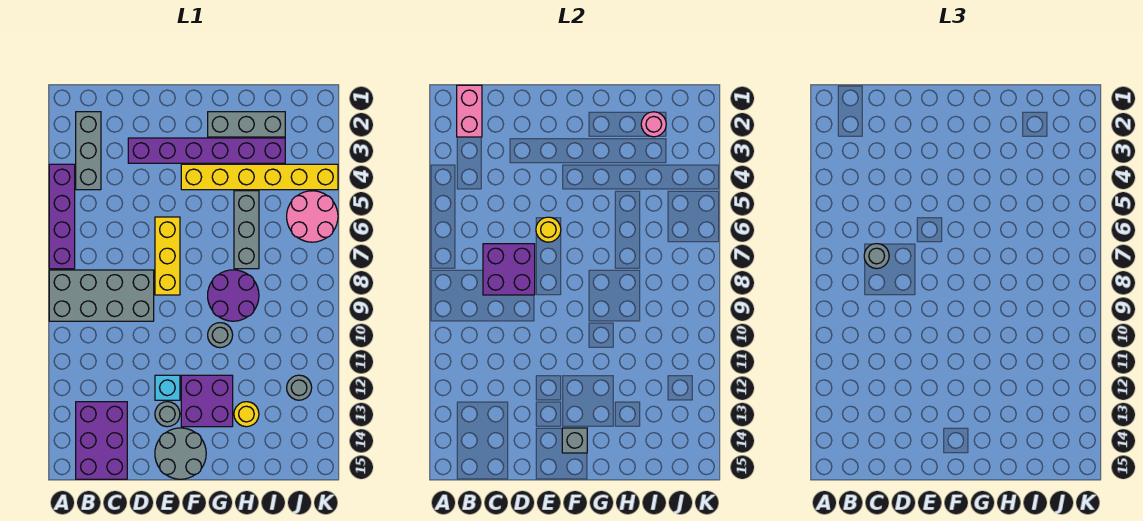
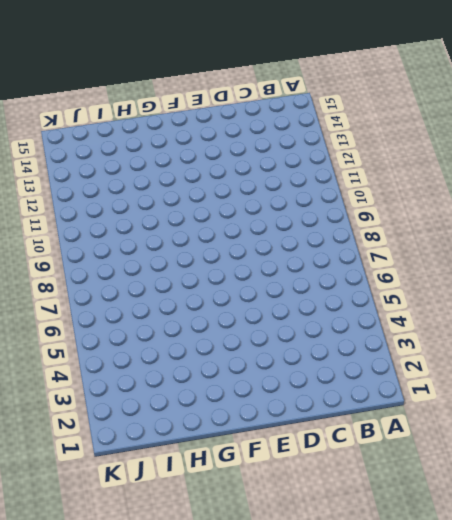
none -> purple 1x4 brick [49,164,75,269]
none -> grey 2x4 brick [49,270,154,321]
none -> grey 1x3 brick [76,112,101,190]

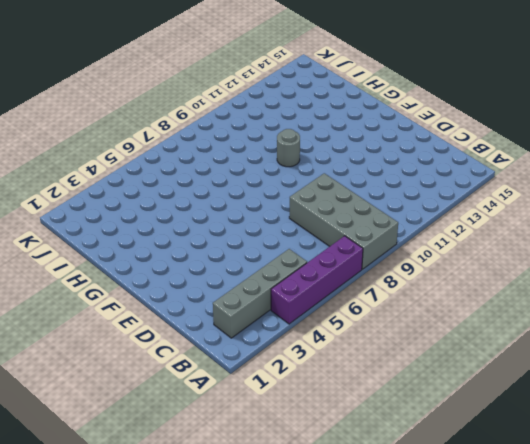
grey 1x4 brick [213,249,307,338] -> grey 1x3 brick [76,112,101,190]
none -> purple 2x3 brick [76,402,127,479]
none -> purple 1x6 brick [128,138,285,163]
none -> yellow 1x3 brick [155,217,180,295]

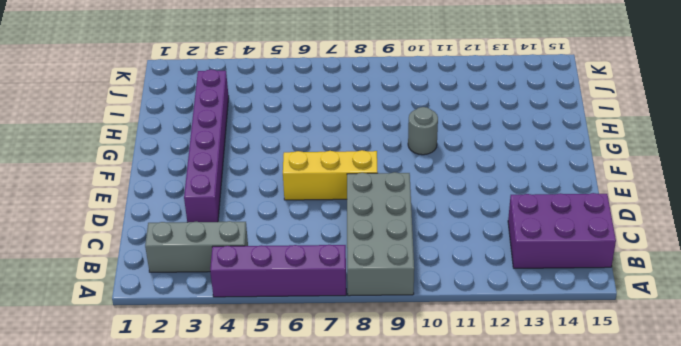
none -> cyan 1x1 brick [155,375,180,400]
none -> grey 1x1 round brick [155,402,180,427]
none -> grey 2x2 round brick [155,428,206,479]

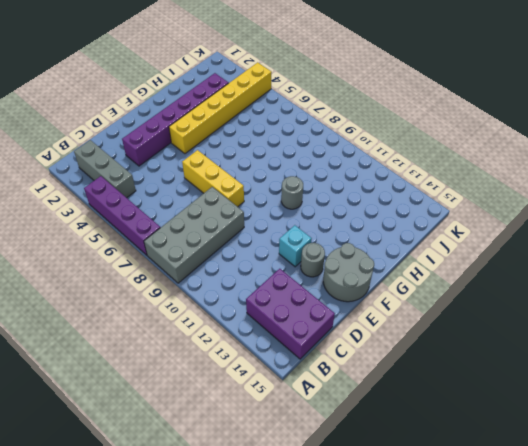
none -> purple 2x2 brick [181,375,233,427]
none -> grey 1x3 brick [208,112,285,137]
none -> purple 2x2 round brick [208,270,259,321]

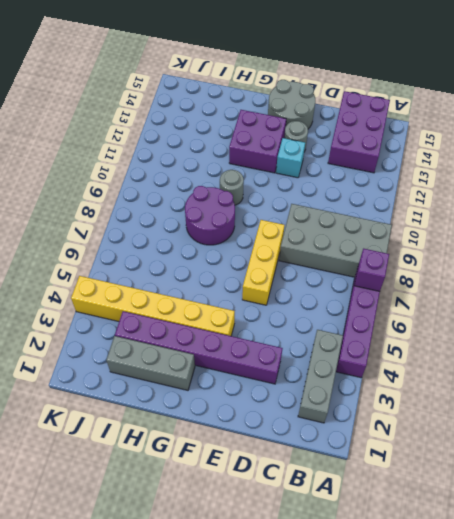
purple 1x1 brick [354,249,389,291] -> none
none -> grey 1x3 brick [234,191,259,269]
none -> yellow 1x1 round brick [234,402,259,427]
none -> pink 2x2 round brick [287,191,338,242]

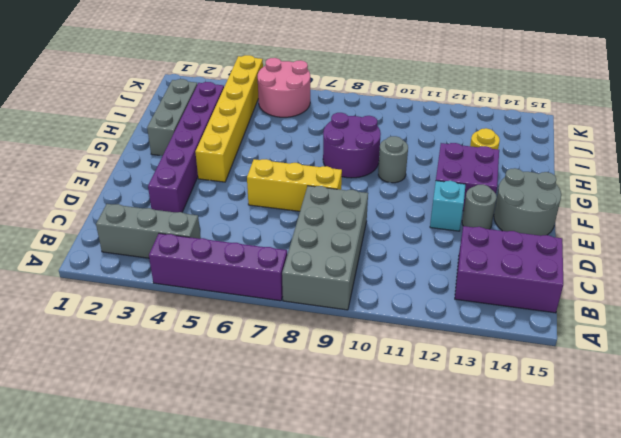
none -> grey 1x3 brick [234,191,259,269]
none -> grey 1x1 round brick [287,375,312,400]
none -> pink 1x2 brick [457,85,482,137]

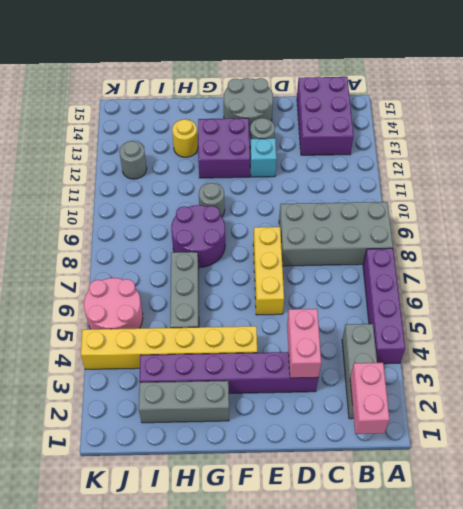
pink 1x2 brick [287,309,321,378] -> none
none -> purple 2x2 brick [483,244,535,295]
none -> yellow 1x1 round brick [536,217,561,242]
none -> grey 1x1 brick [562,428,587,453]

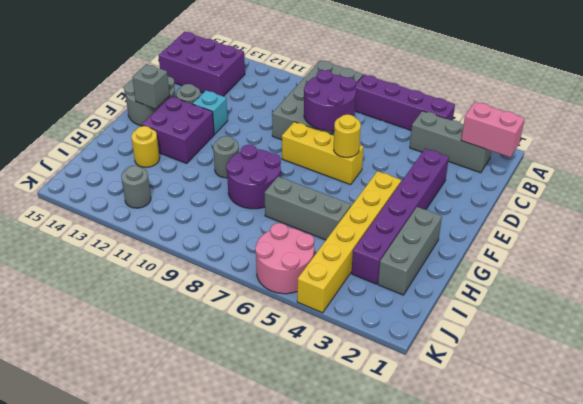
purple 2x2 round brick [304,70,356,131] -> purple 2x2 brick [483,244,535,295]
none -> pink 1x1 round brick [641,112,666,137]
none -> grey 1x1 round brick [864,244,889,269]

